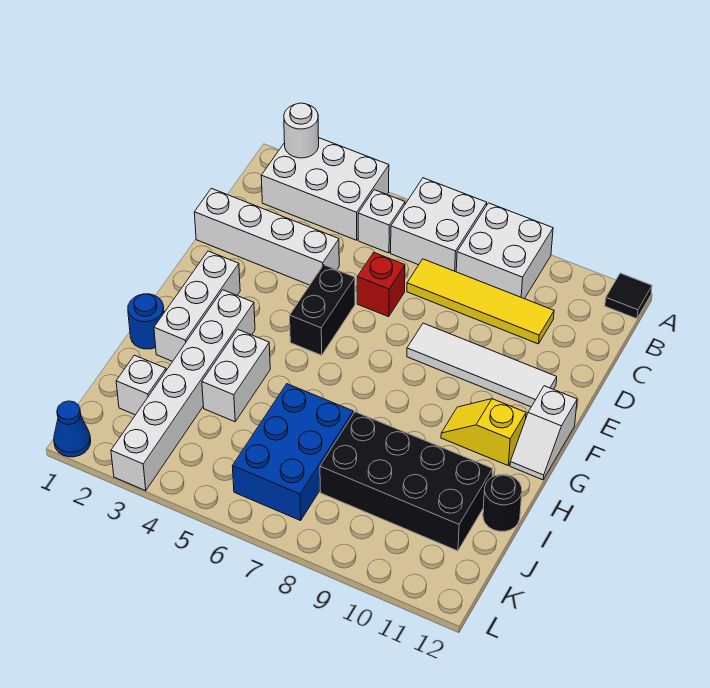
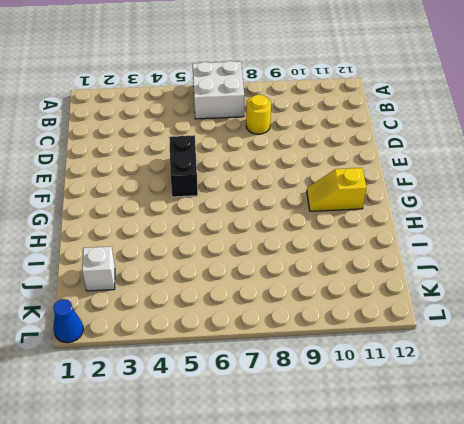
yellow 1x1 round brick [246,95,271,134] -> yellow 1x4 tile [407,259,554,344]
none -> white 2x3 brick [261,138,389,240]
none -> white 2x2 brick [456,203,553,299]
none -> black 1x1 tile [605,273,652,319]

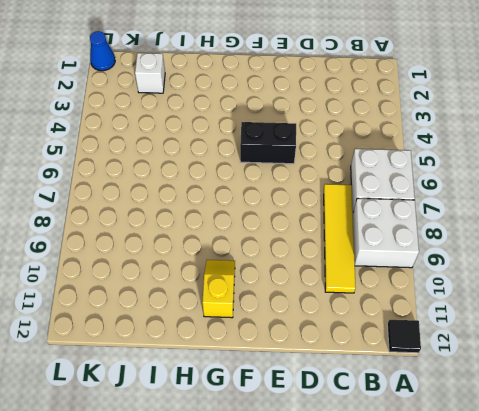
none -> white 2x3 brick [261,138,389,240]
none -> white 1x1 brick [358,190,405,253]
none -> white 1x4 brick [194,188,339,285]

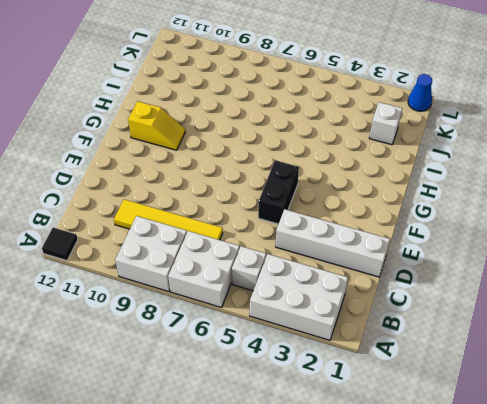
none -> red 1x1 brick [357,252,405,317]
none -> white 1x4 tile [407,323,557,407]
none -> white 1x3 brick [154,251,240,361]

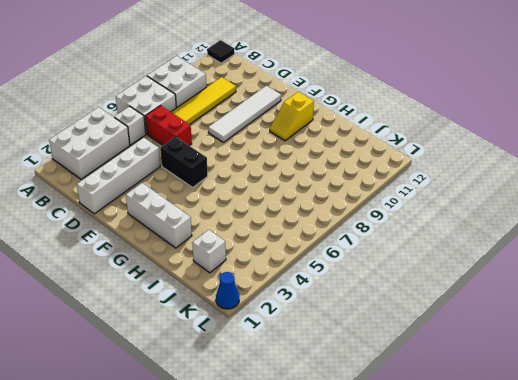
red 1x2 brick [146,106,192,146] -> red 1x1 brick [357,252,405,317]
none -> white 1x2 slope [510,386,577,480]
none -> white 1x6 brick [111,290,255,491]
none -> blue 1x1 round brick [128,294,164,349]

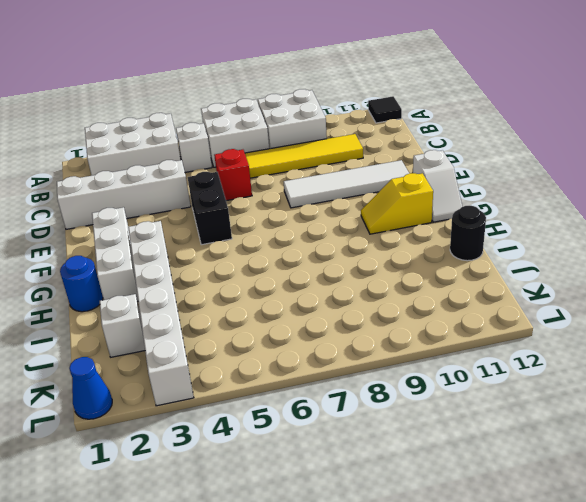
none -> white 1x2 brick [202,330,270,422]
none -> blue 2x3 brick [232,384,353,520]
none -> black 2x4 brick [320,412,493,551]

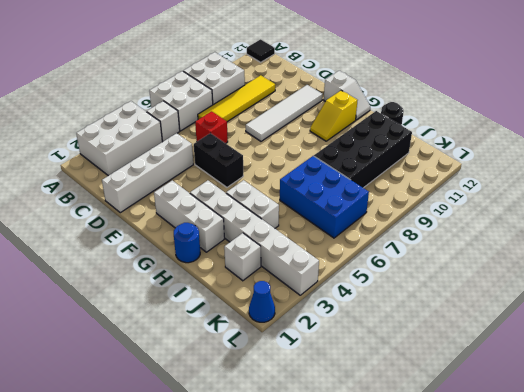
none -> white 1x1 round brick [284,103,319,158]

